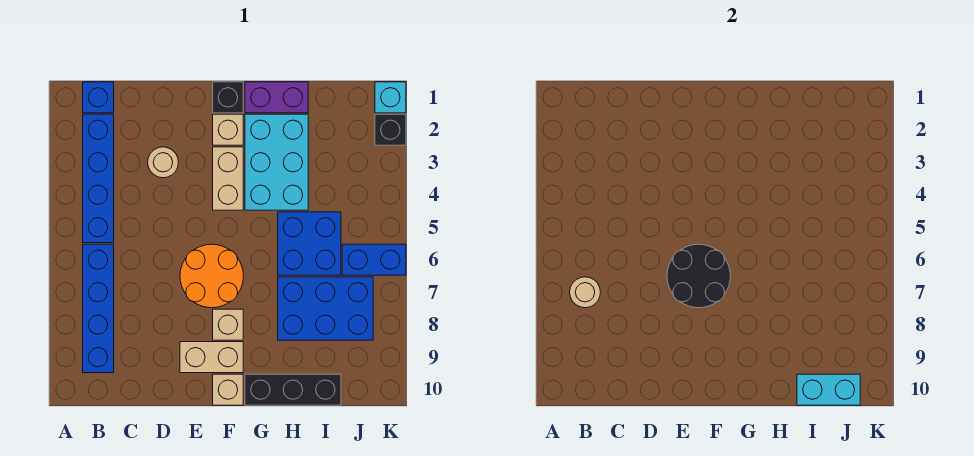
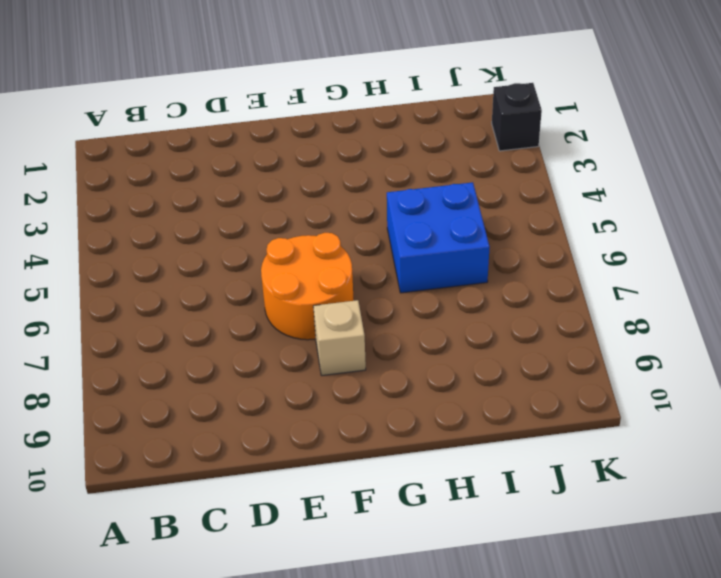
none -> blue 1x1 brick [83,82,114,113]
none -> blue 1x4 brick [83,114,114,243]
none -> blue 1x4 brick [83,244,114,373]

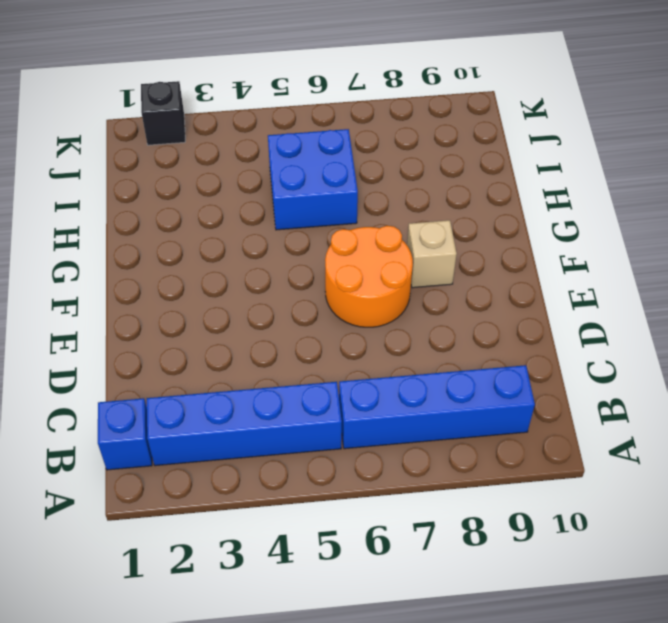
none -> tan 1x1 round brick [148,147,178,178]
none -> tan 1x2 brick [180,342,243,373]
none -> black 1x1 brick [213,82,243,113]

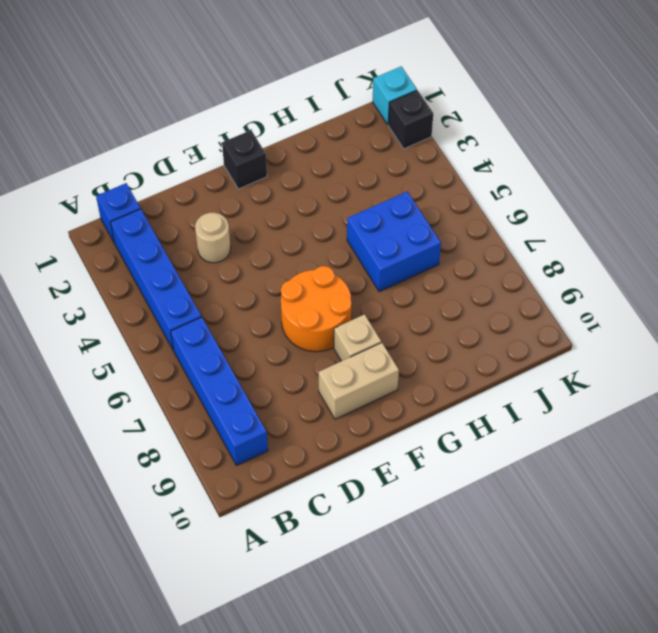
none -> tan 1x1 brick [213,114,243,145]
none -> tan 1x2 brick [213,147,243,210]
none -> tan 1x1 brick [213,374,243,405]

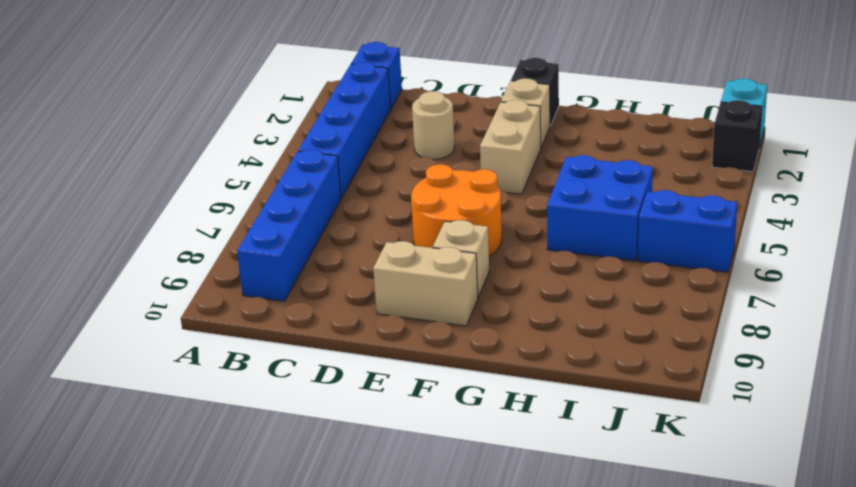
none -> tan 1x1 brick [213,374,243,405]
none -> purple 1x2 brick [245,82,308,113]
none -> cyan 2x3 brick [245,114,308,210]

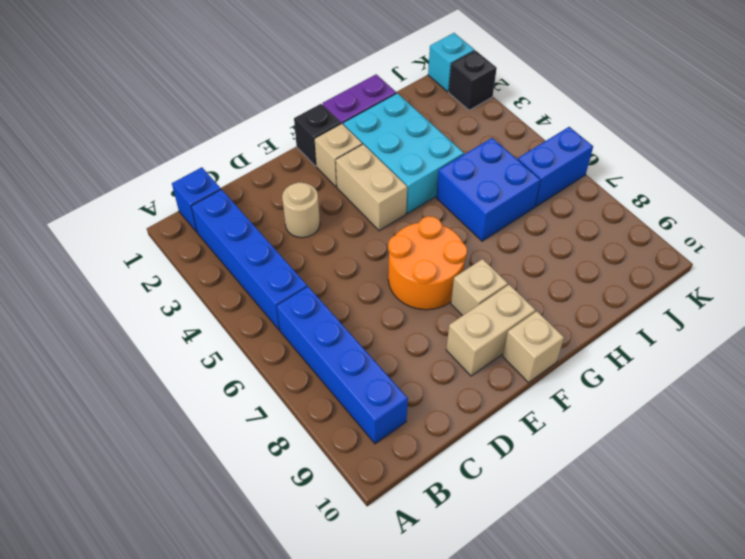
none -> black 1x3 brick [245,374,341,405]
none -> blue 2x3 brick [278,277,373,340]
none -> tan 1x1 round brick [570,277,601,308]

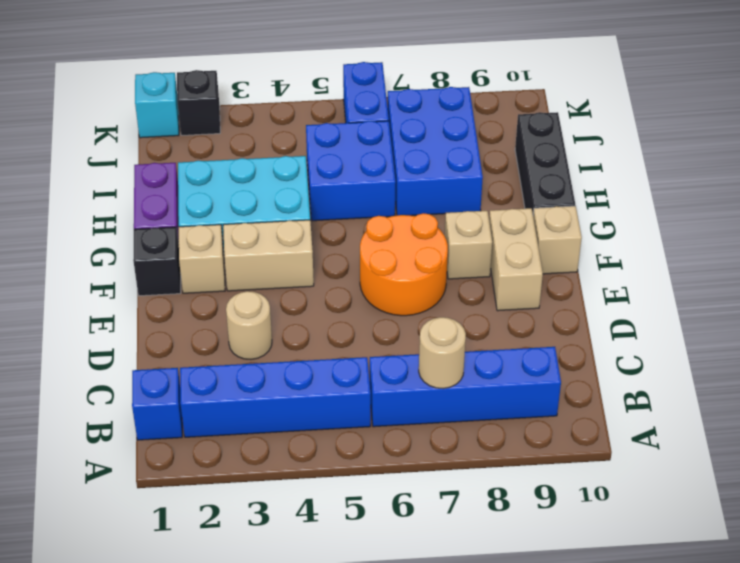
none -> black 2x2 round brick [667,244,730,308]
none -> cyan 1x2 brick [797,374,860,405]

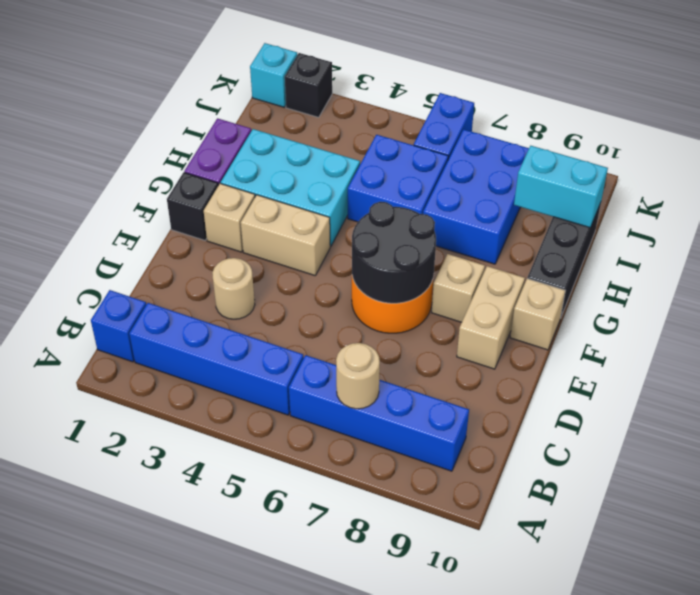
cyan 1x2 brick [514,146,608,228] -> cyan 1x2 brick turned to [797,374,860,405]

